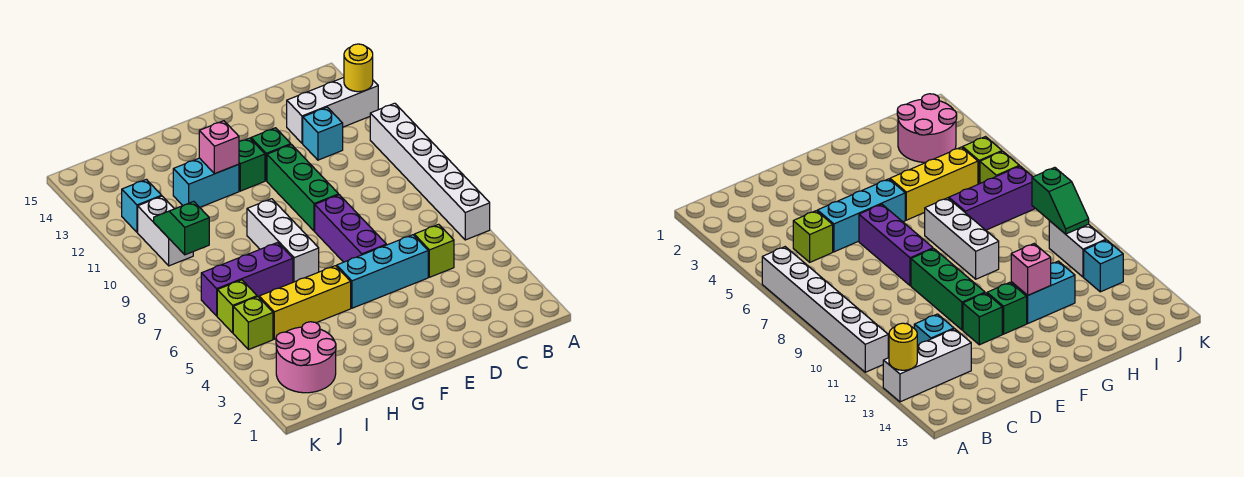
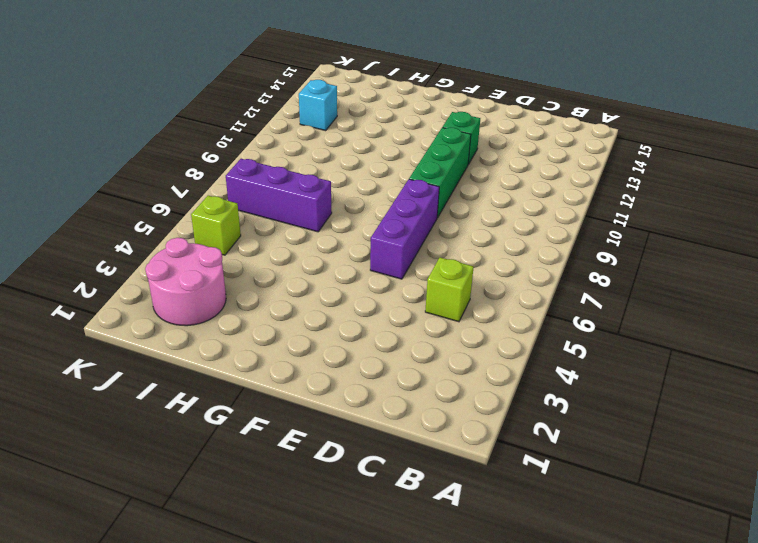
none -> white 1x6 brick [370,103,490,240]
none -> white 1x3 brick [287,78,378,143]
none -> cyan 1x1 brick [303,107,343,160]

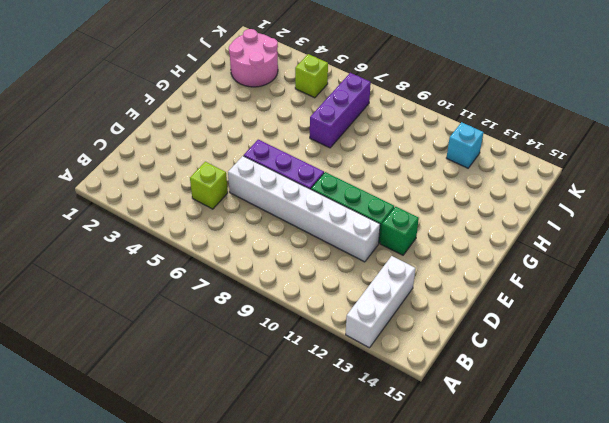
white 1x6 brick [228,156,380,262] -> white 1x6 brick moved to [370,103,490,240]
none -> cyan 1x1 brick [303,107,343,160]
none -> cyan 1x3 brick [337,235,428,308]
none -> green 1x1 brick [239,138,265,191]

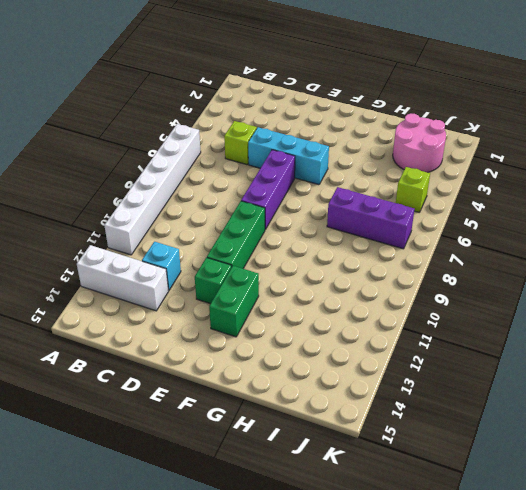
green 1x2 brick [209,266,259,337] -> green 1x1 brick [239,138,265,191]
none -> yellow 1x3 brick [259,266,351,339]
none -> white 1x3 brick [247,199,319,282]
none -> cyan 1x2 brick [173,158,239,207]

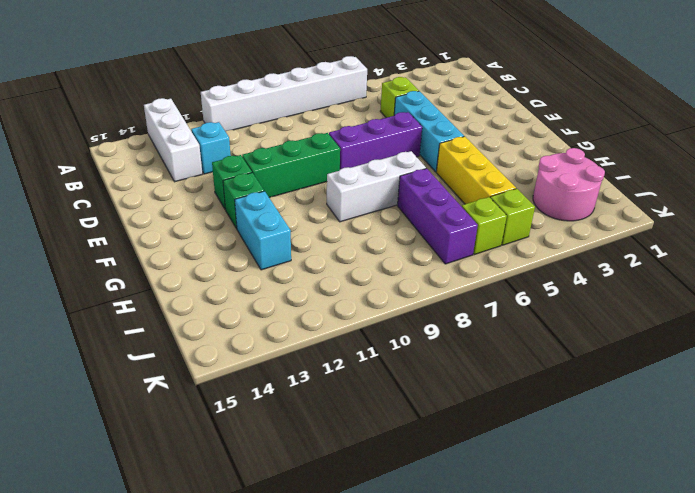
none -> white 1x2 brick [138,196,193,266]
none -> cyan 1x1 brick [122,179,162,232]
none -> yellow 1x1 round brick [344,44,373,92]

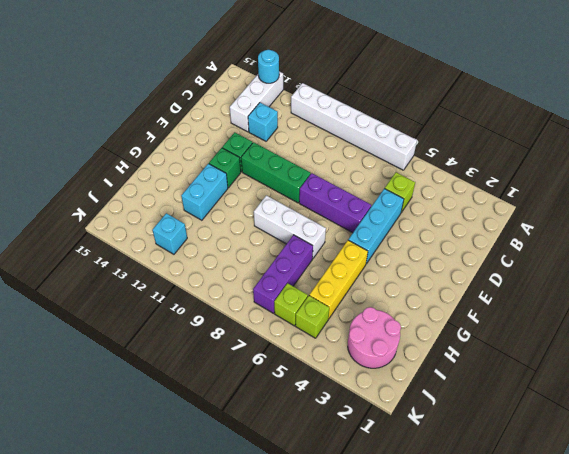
cyan 1x1 round brick [258,50,279,83] -> yellow 1x1 round brick [344,44,373,92]
none -> white 1x2 brick [138,196,193,266]
none -> pink 1x1 brick [199,121,239,174]
none -> green 1x2 slope [154,201,209,255]

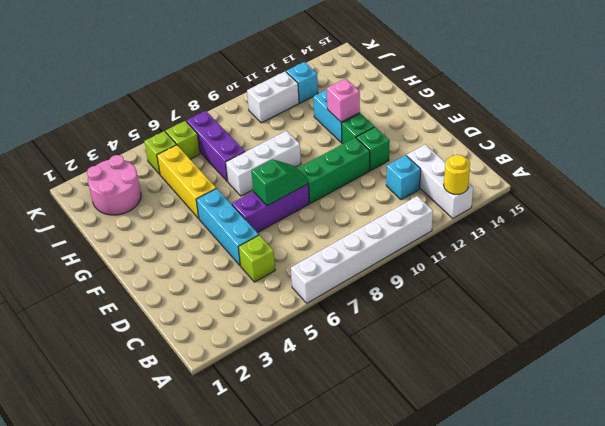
green 1x2 slope [251,159,308,206] -> green 1x2 slope moved to [154,201,209,255]

